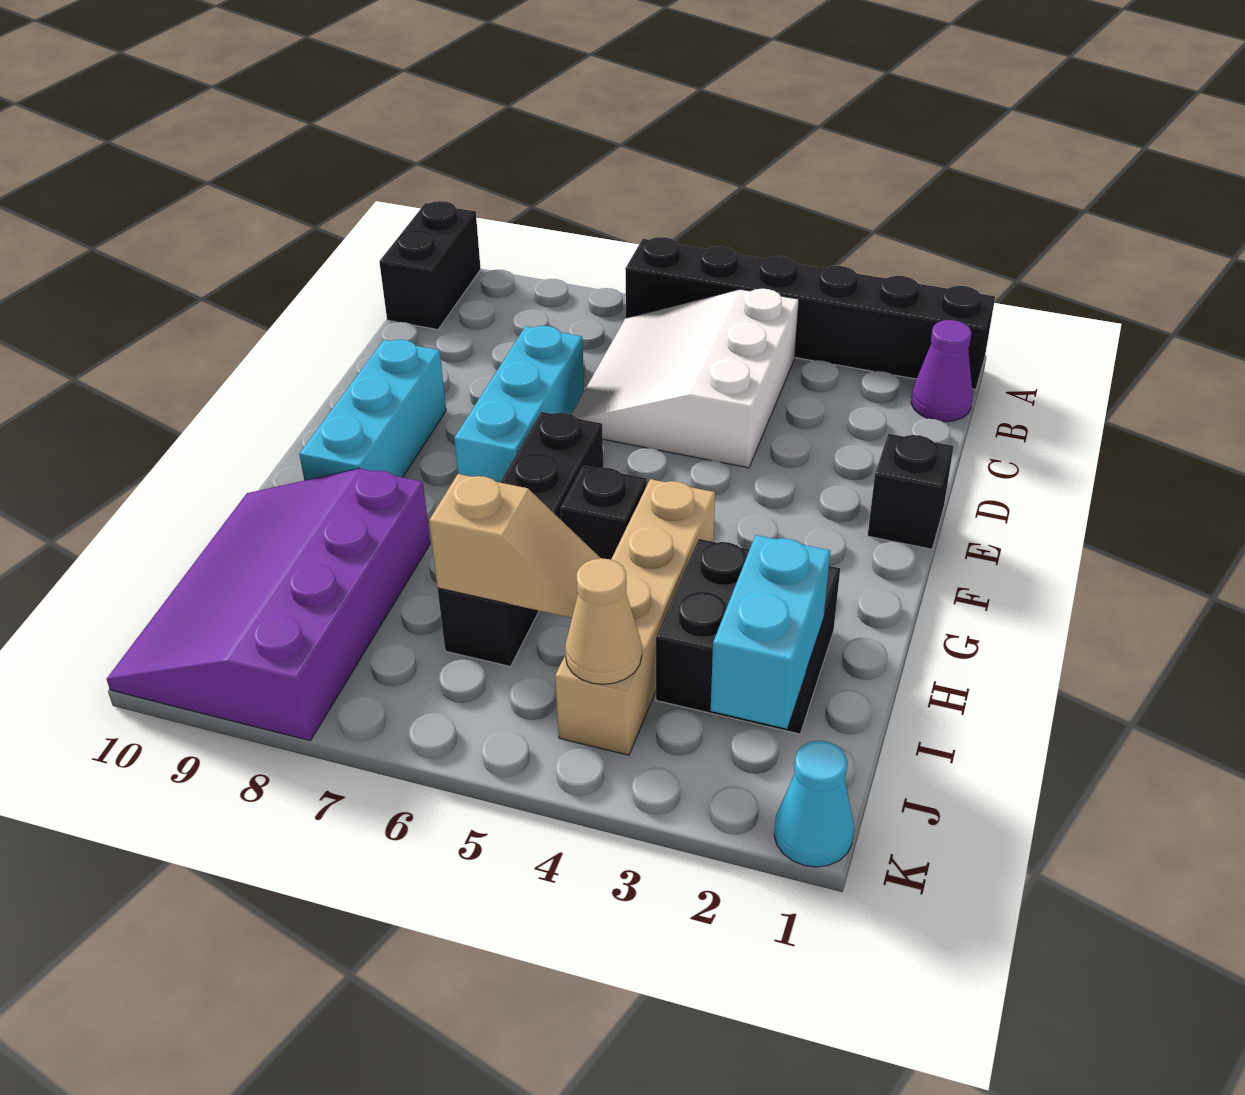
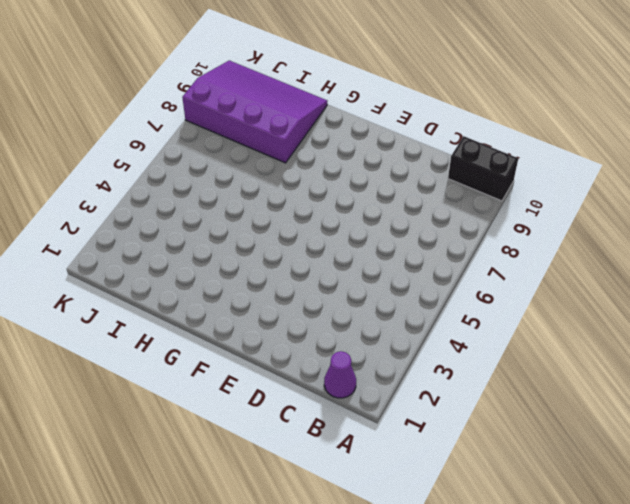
none -> black 1x6 brick [625,237,995,390]
none -> white 3x3 slope [571,289,799,468]
none -> cyan 1x3 brick [454,326,584,482]

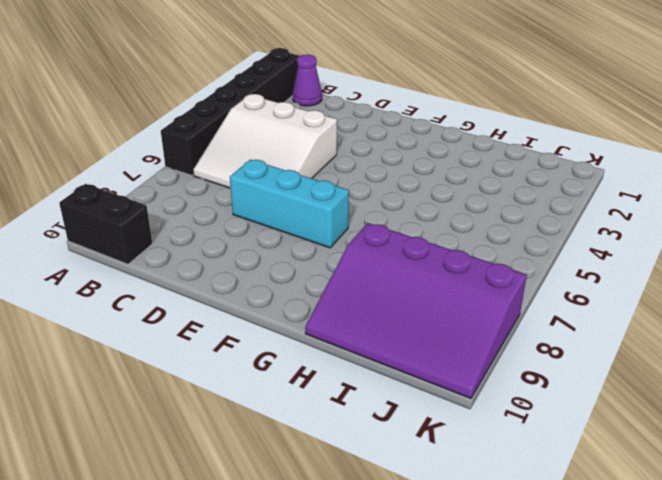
none -> black 1x1 brick [868,434,954,549]
none -> cyan 1x3 brick [299,339,446,480]
none -> black 1x4 brick [438,412,603,666]

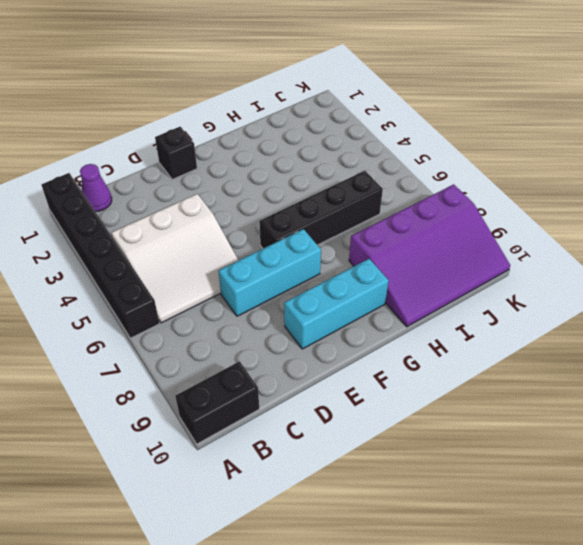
none -> tan 1x4 brick [555,479,715,755]
none -> black 1x1 brick [561,466,647,560]
none -> black 2x2 brick [656,539,840,734]

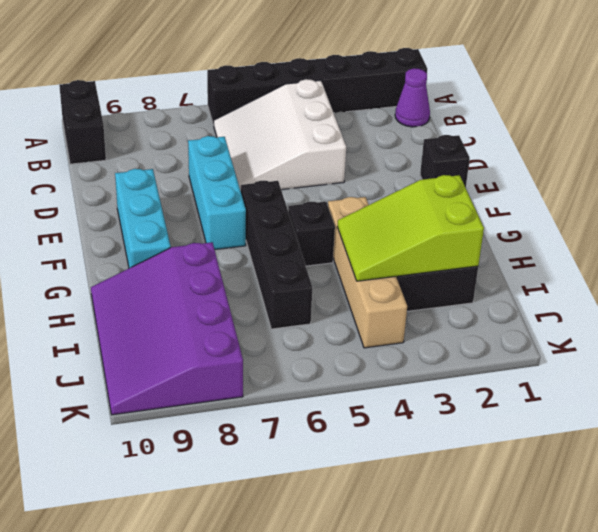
lime 2x3 slope [337,175,484,281] -> cyan 1x2 brick [711,535,830,729]
none -> cyan 1x1 cone [774,741,854,867]
none -> tan 1x2 slope [429,474,600,618]
none -> tan 1x1 cone [565,558,642,684]

